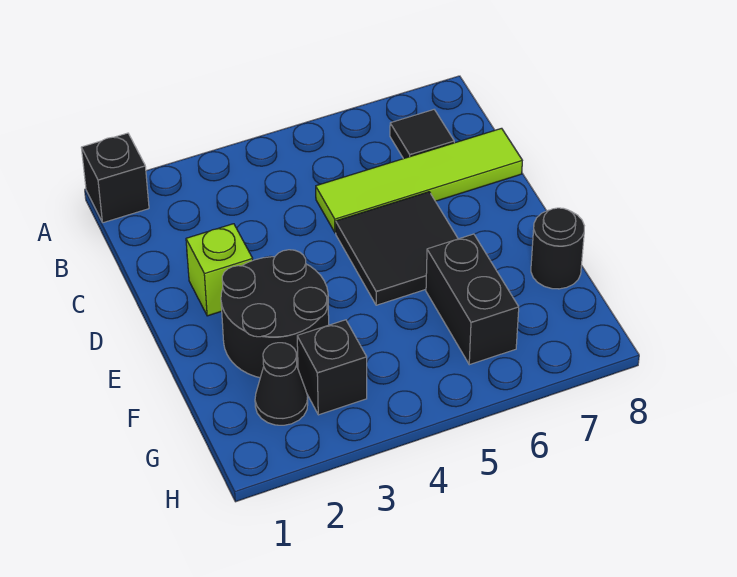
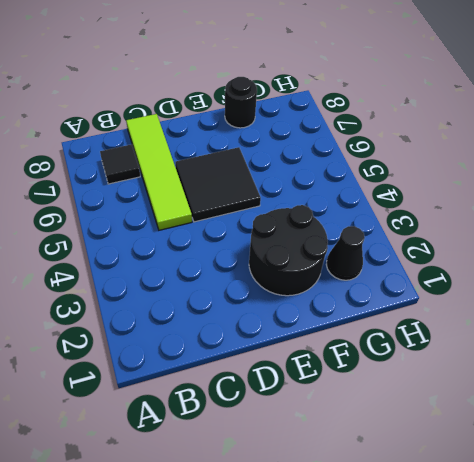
none -> black 1x1 brick [81,133,149,223]
none -> lime 1x1 brick [186,224,253,316]

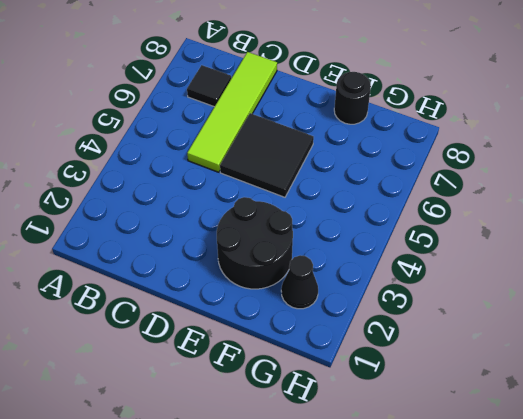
none -> black 1x1 brick [81,133,149,223]
none -> lime 1x1 brick [186,224,253,316]

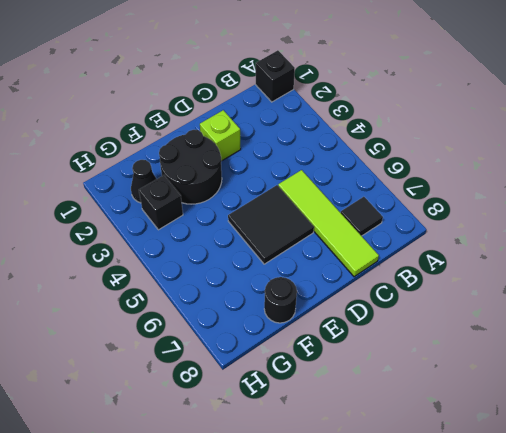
none -> black 1x2 brick [426,234,519,365]

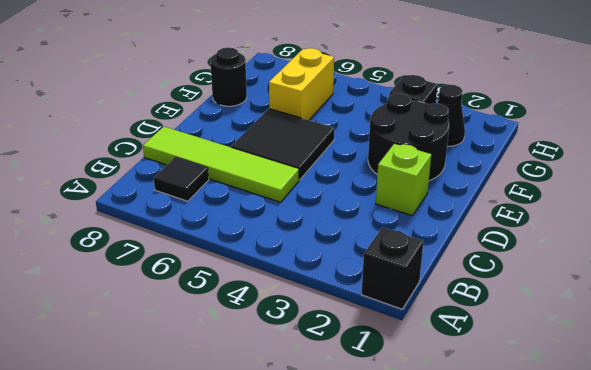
yellow 1x2 brick [269,48,334,120] -> black 1x2 brick [426,234,519,365]

